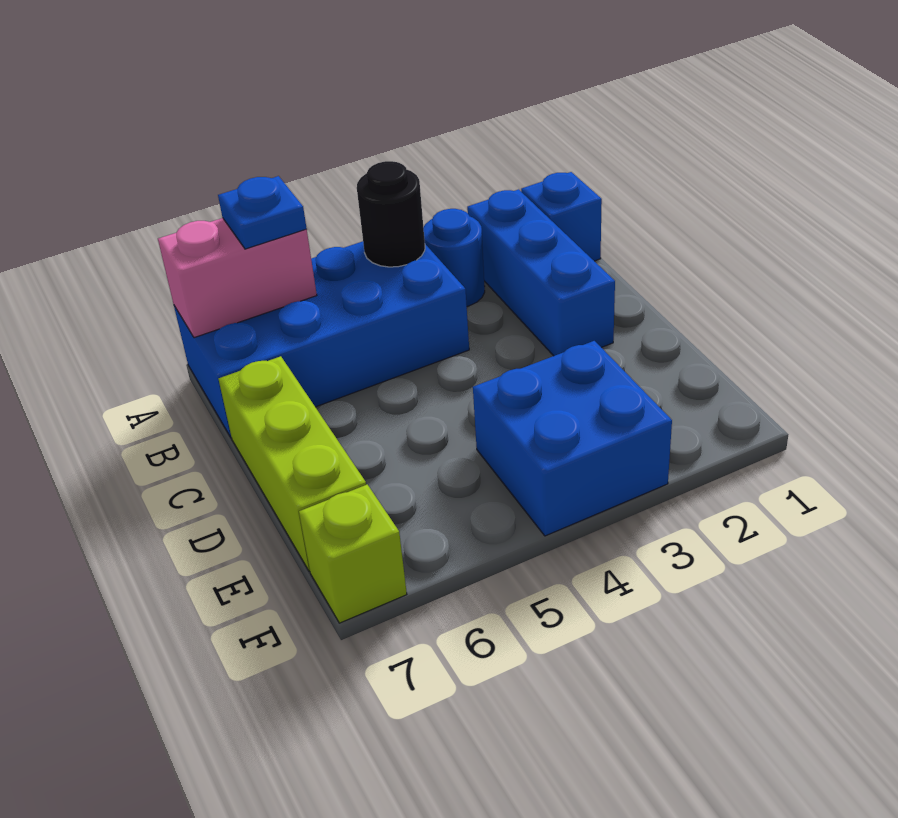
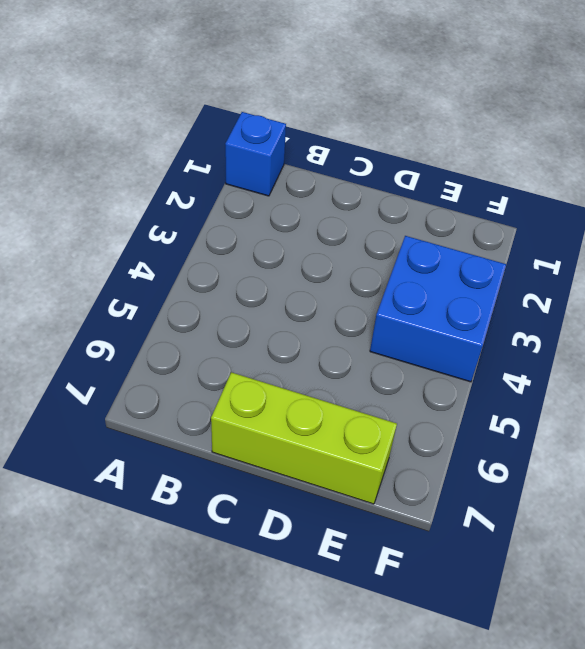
none -> blue 1x3 brick [467,189,615,356]
none -> blue 1x1 round brick [423,209,485,306]

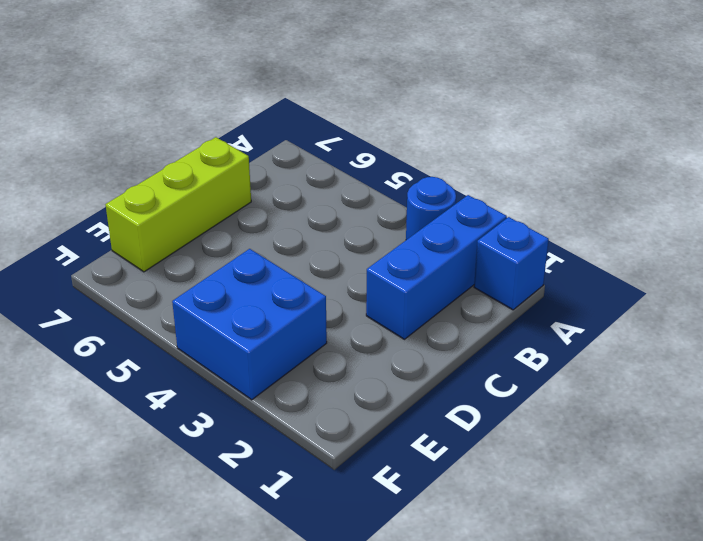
none -> blue 2x4 brick [174,241,469,438]
none -> lime 1x1 brick [299,485,407,623]

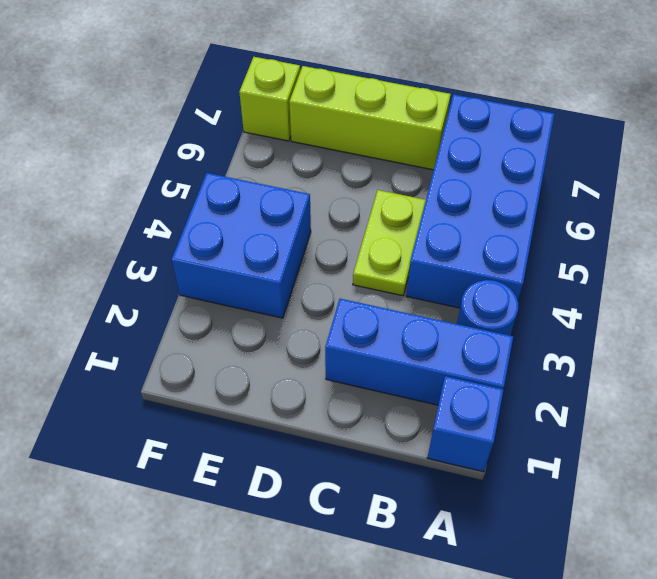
lime 1x2 plate [353,190,426,296] -> none
none -> black 1x1 round brick [357,161,425,267]
none -> pink 1x2 brick [158,218,317,338]

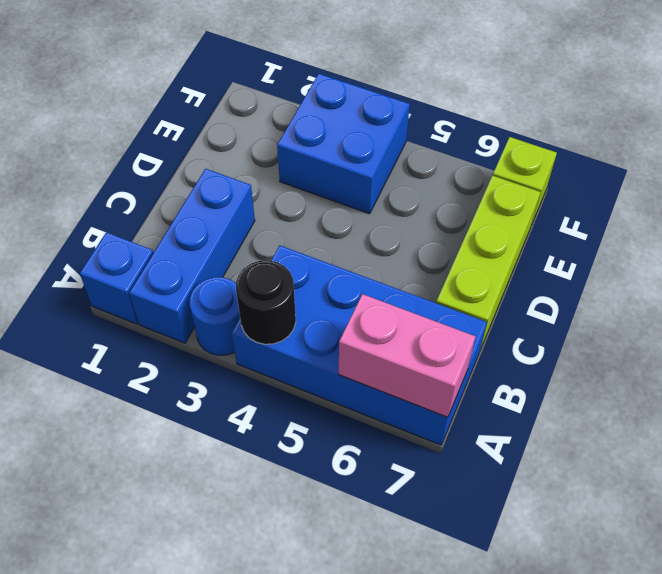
none -> blue 1x1 plate [218,176,307,249]

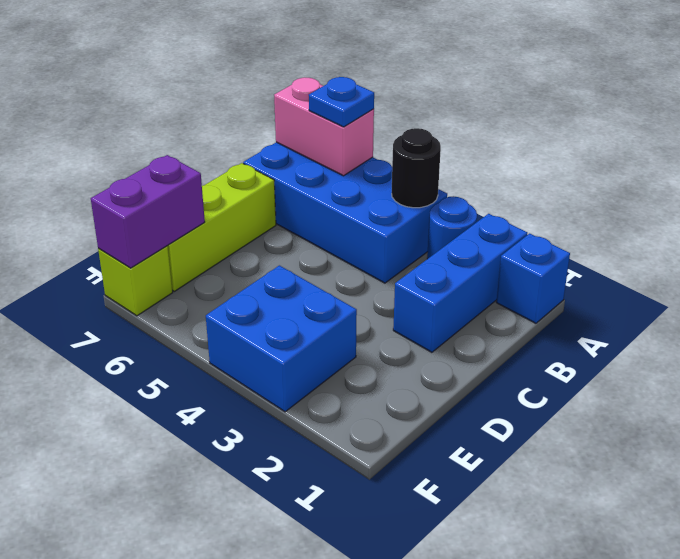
purple 1x2 brick [91,155,205,268] -> none

